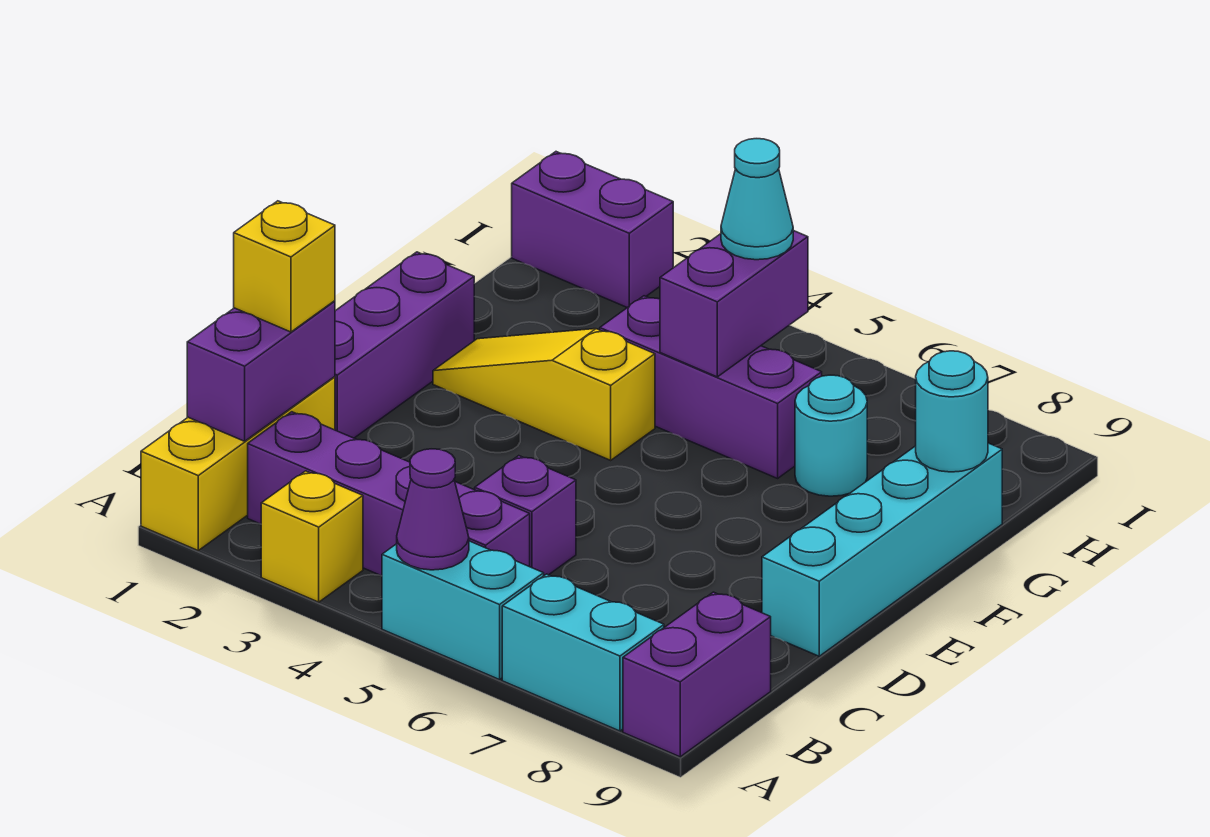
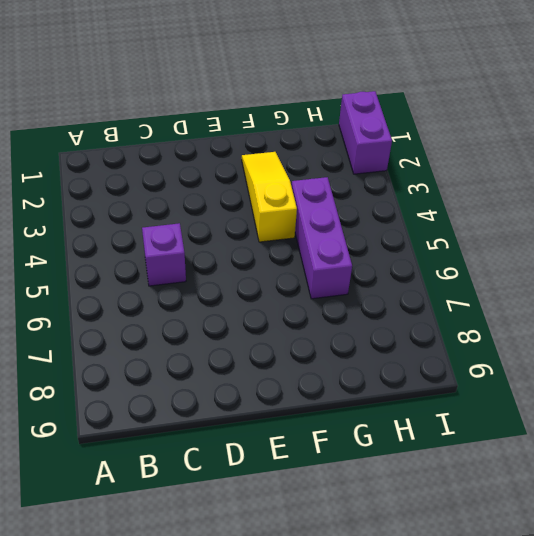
none -> yellow 1x3 brick [141,377,335,550]
none -> yellow 1x1 brick [261,471,363,602]
none -> cyan 1x2 brick [382,541,544,680]

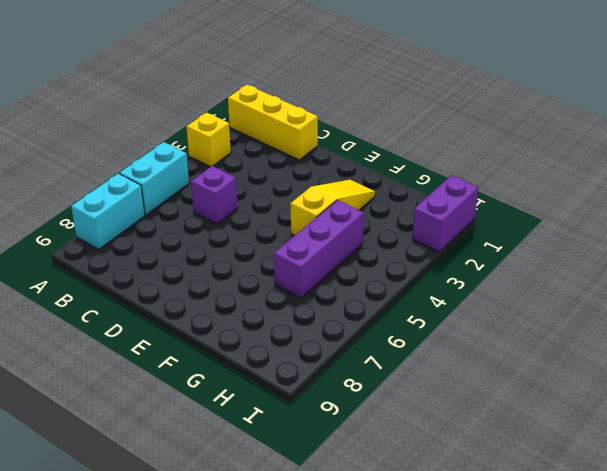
none -> purple 1x2 brick [623,592,771,757]
none -> purple 1x4 brick [248,412,530,576]
none -> purple 1x3 brick [335,252,474,438]

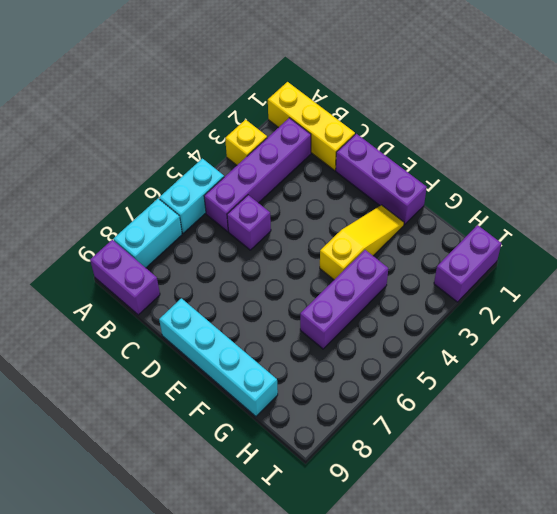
none -> cyan 1x1 round brick [795,375,867,496]
none -> purple 1x1 cone [397,449,469,570]
none -> purple 1x2 brick [187,301,335,441]

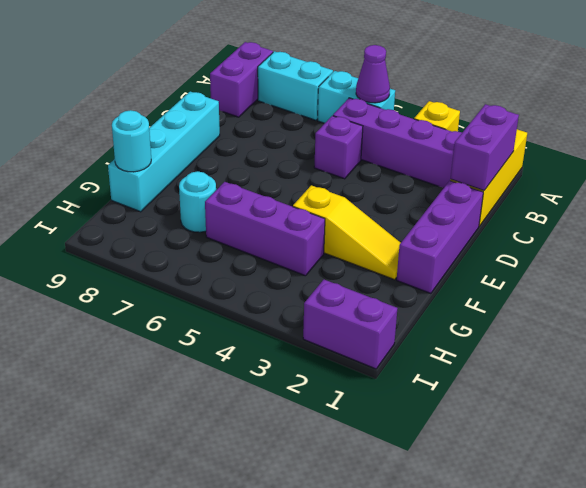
none -> purple 1x2 brick [660,231,808,377]
none -> yellow 1x1 brick [234,201,335,332]
none -> cyan 1x1 cone [721,139,793,260]

